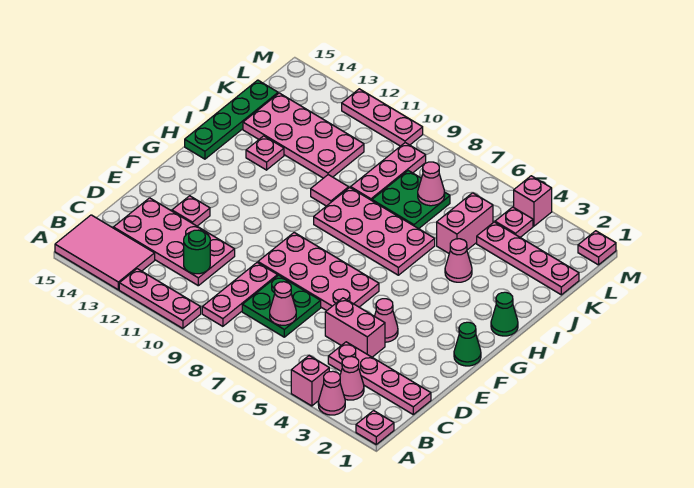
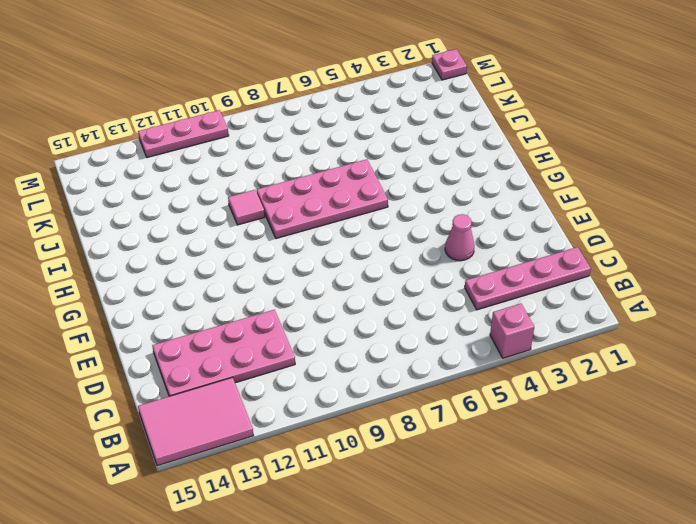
none -> pink 1x1 plate [356,411,394,444]
none -> pink 1x1 cone [318,371,345,415]
none -> pink 1x3 plate [119,269,201,328]
none -> pink 1x1 cone [340,356,364,400]

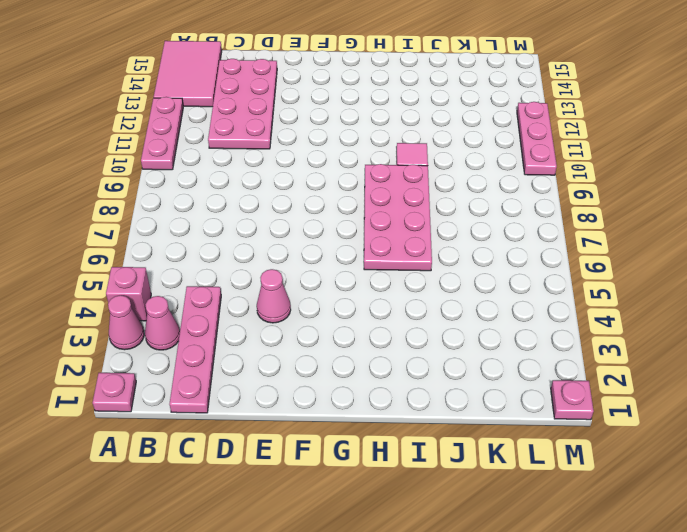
none -> pink 1x3 plate [202,263,278,326]
none -> green 2x2 plate [242,275,321,337]
none -> pink 1x2 brick [325,298,385,357]
none -> pink 2x4 plate [258,233,379,311]

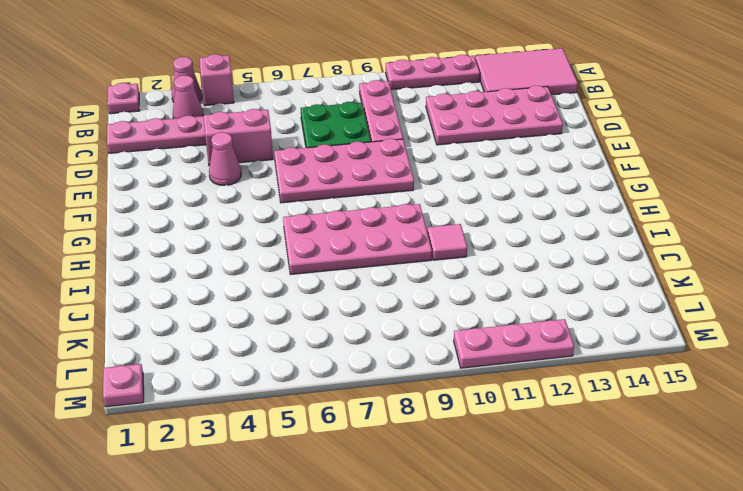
none -> pink 1x1 plate [172,196,210,226]
none -> green 1x1 cone [454,322,481,366]
none -> green 1x1 cone [491,292,518,336]
none -> green 1x4 plate [185,80,278,159]

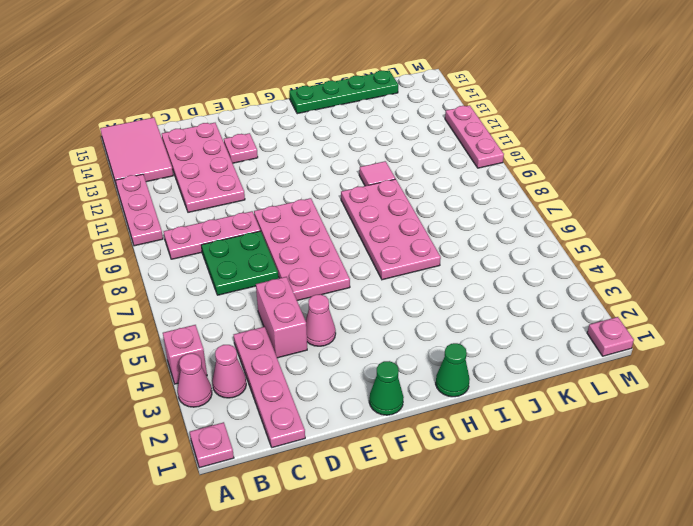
none -> pink 1x1 cone [445,239,472,282]
none -> pink 1x1 plate [246,136,284,170]
none -> pink 1x2 brick [437,193,493,253]
none -> green 2x2 plate [372,171,450,229]

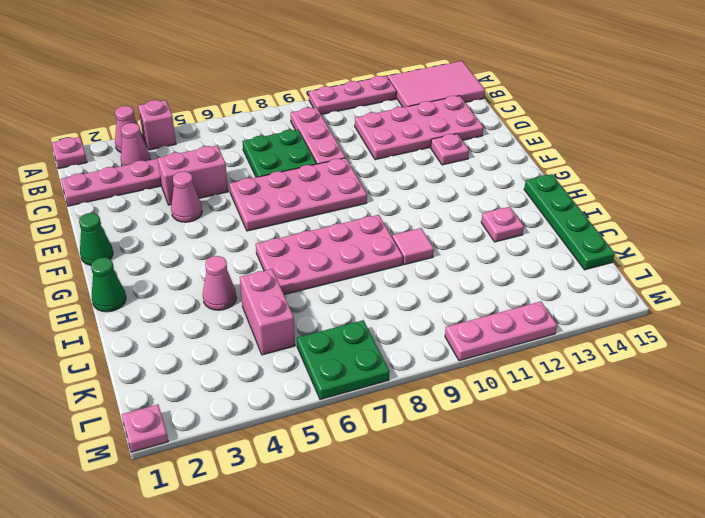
green 2x2 plate [297,320,390,399] -> green 2x2 plate moved to [372,171,450,229]
none -> pink 1x3 plate [351,143,426,200]
none -> pink 2x4 plate [243,93,364,178]
none -> pink 1x4 plate [477,222,579,295]
none -> pink 1x1 plate [495,207,533,237]

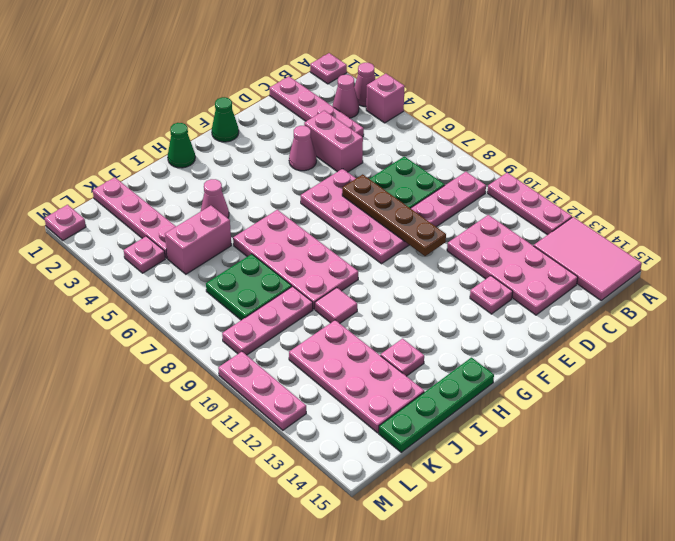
brown 1x4 plate [342,174,446,256] -> none
none -> pink 1x1 brick [514,176,552,226]
none -> pink 1x1 cone [270,282,296,325]
none -> green 1x1 round brick [184,230,210,274]
none -> pink 1x1 cone [418,162,445,206]

